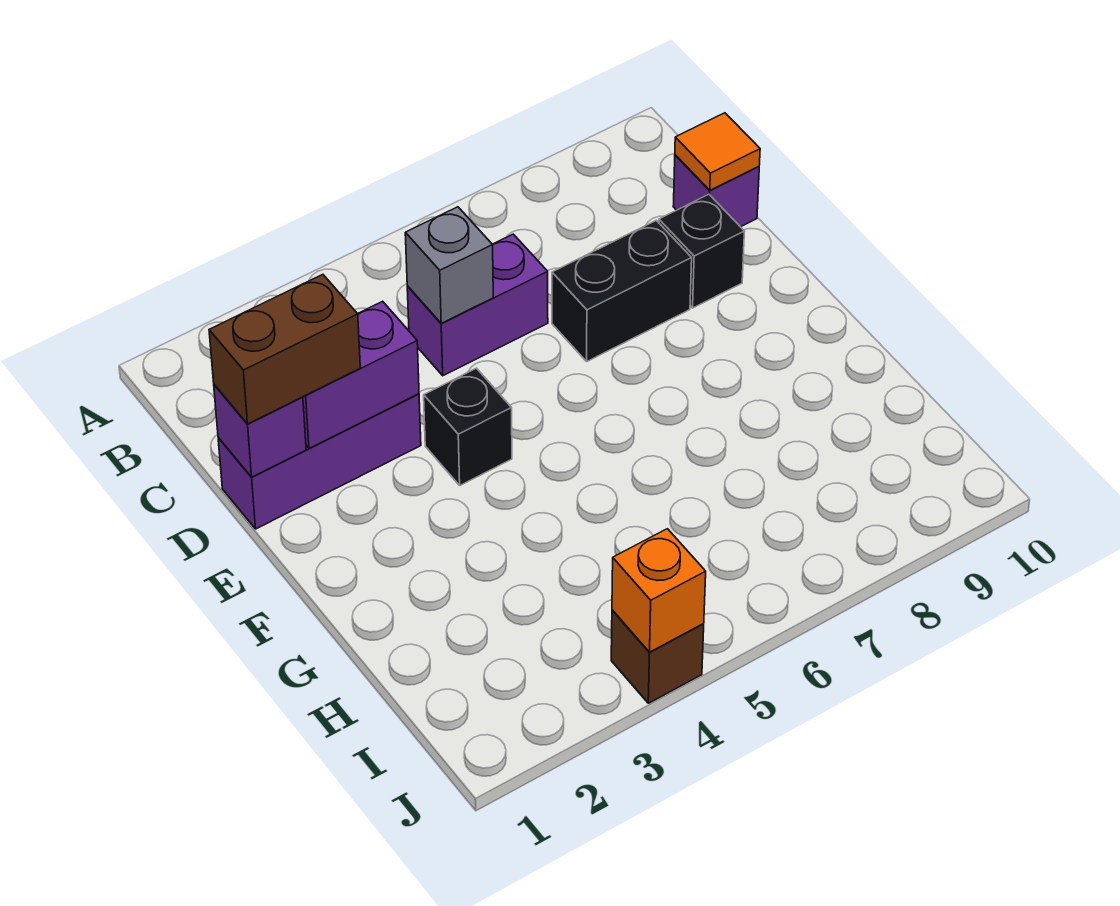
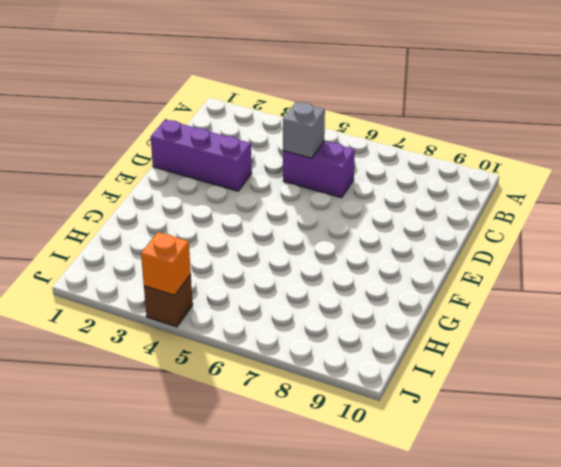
none -> purple 1x1 brick [673,155,759,227]
none -> black 1x2 brick [552,220,692,361]
none -> black 1x1 brick [659,194,745,308]

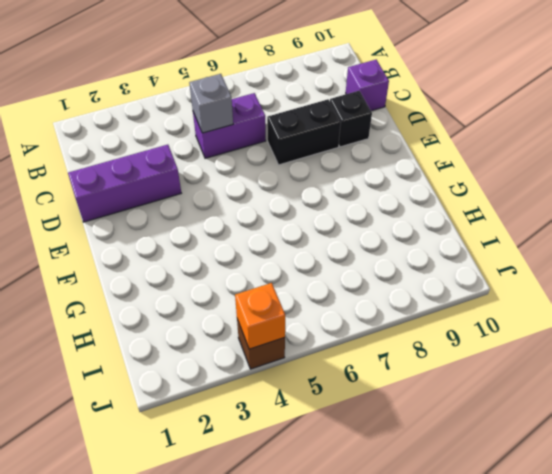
none -> black 1x1 brick [424,368,512,485]
none -> orange 1x1 tile [675,113,760,190]
none -> purple 1x1 brick [214,385,306,477]

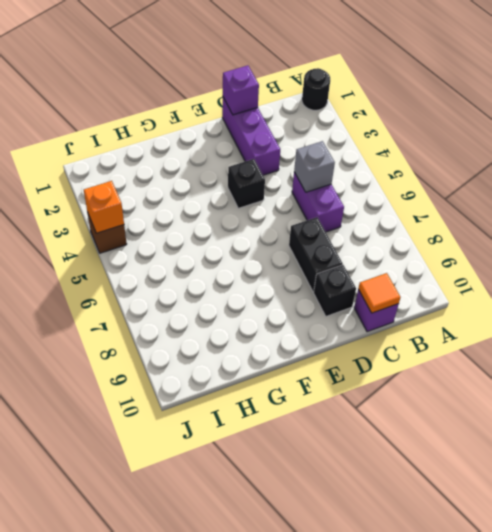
black 1x1 round brick [302,68,330,110] -> none
none -> purple 1x2 brick [303,301,419,448]
none -> brown 1x2 brick [209,274,360,424]

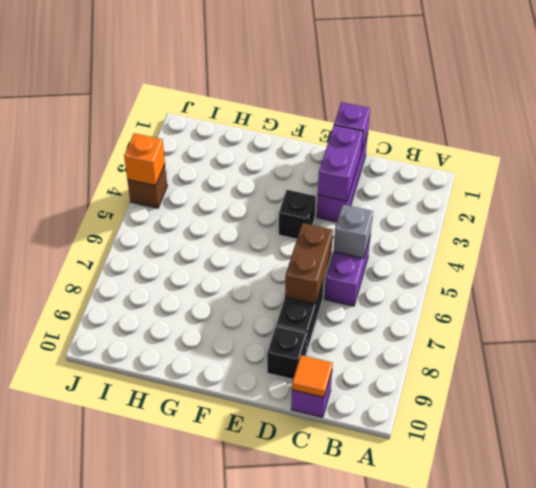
brown 1x2 brick [285,223,333,304] -> brown 1x2 brick moved to [209,274,360,424]

